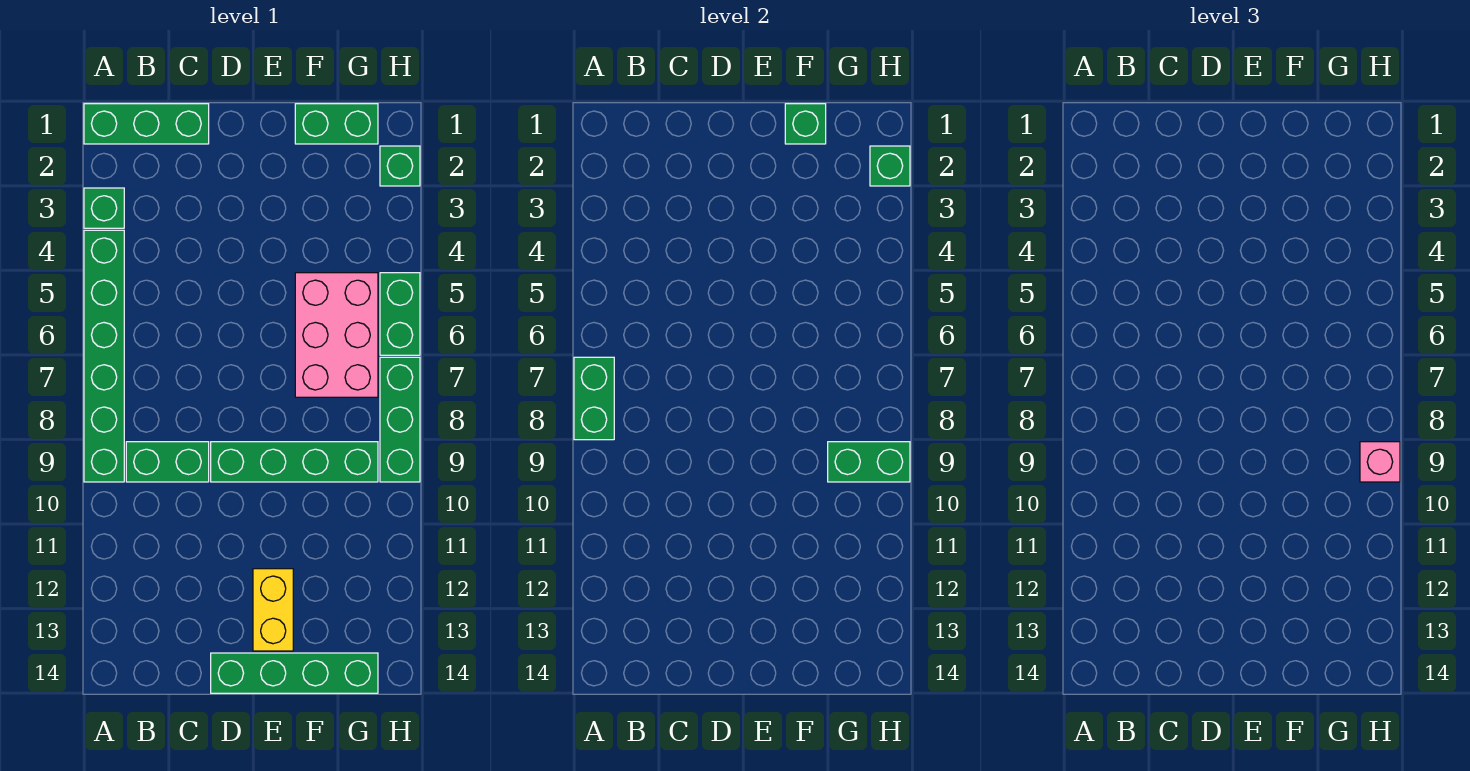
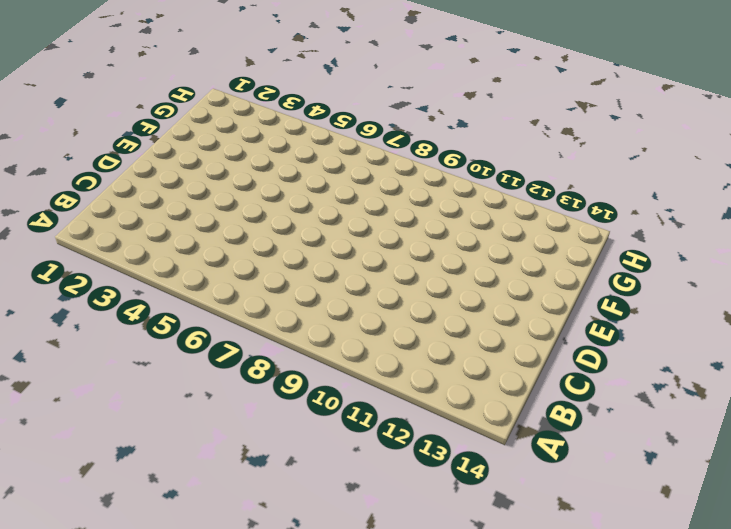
none -> green 1x3 brick [84,104,209,144]
none -> green 1x1 brick [84,188,124,228]
none -> green 1x6 brick [84,230,124,482]

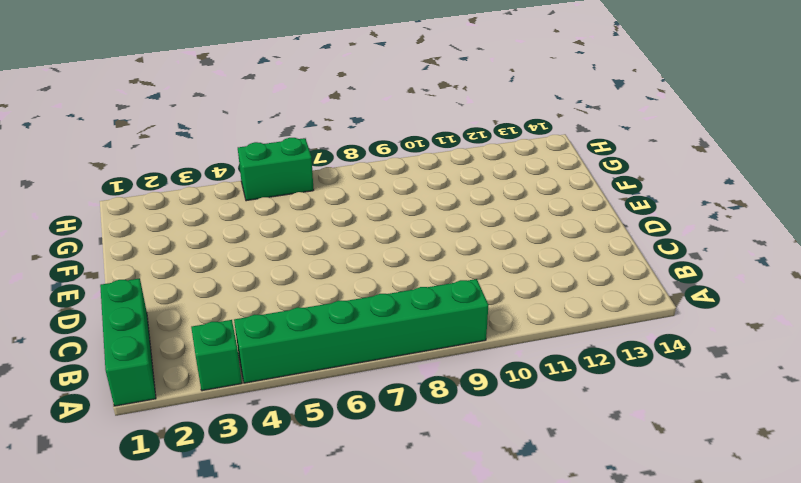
none -> green 1x2 brick [126,442,209,482]
none -> green 1x4 brick [211,442,378,482]
none -> green 1x4 brick [211,653,378,693]

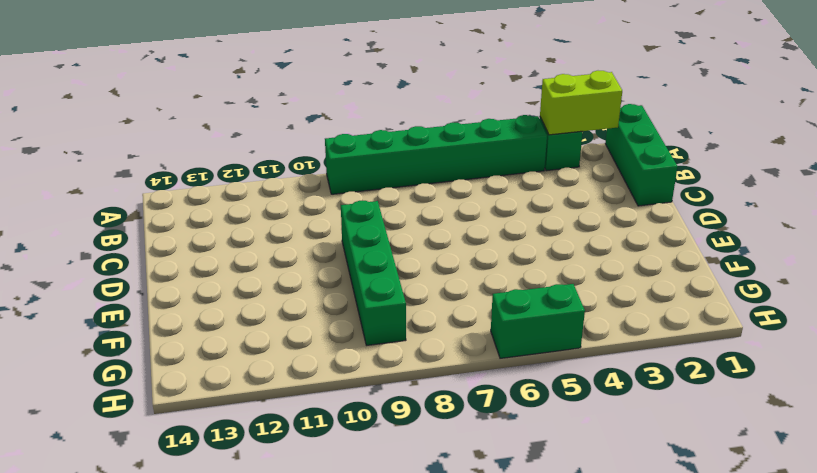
lime 1x2 brick [540,71,622,135] -> none
none -> green 1x2 brick [126,442,209,482]
none -> green 1x4 brick [211,653,378,693]
none -> yellow 1x2 brick [253,569,293,651]

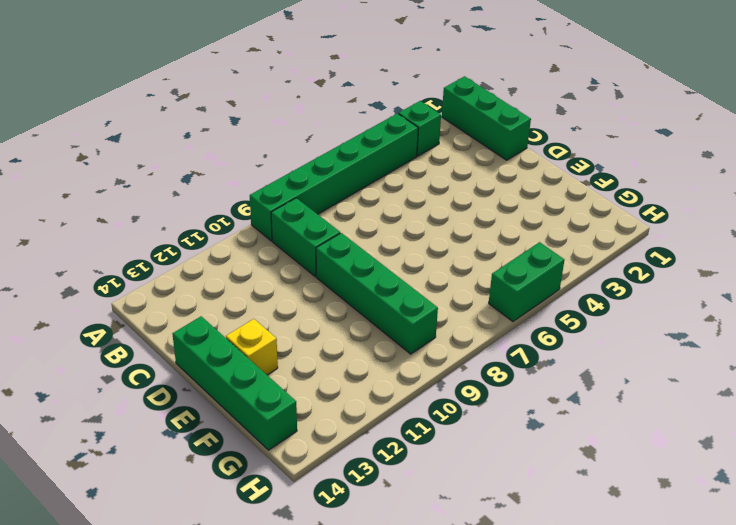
yellow 1x1 brick [226,319,278,375] -> yellow 1x2 brick [253,569,293,651]
none -> green 1x2 brick [295,104,378,144]
none -> pink 2x3 brick [295,273,378,397]
none -> green 1x1 brick [380,146,420,186]

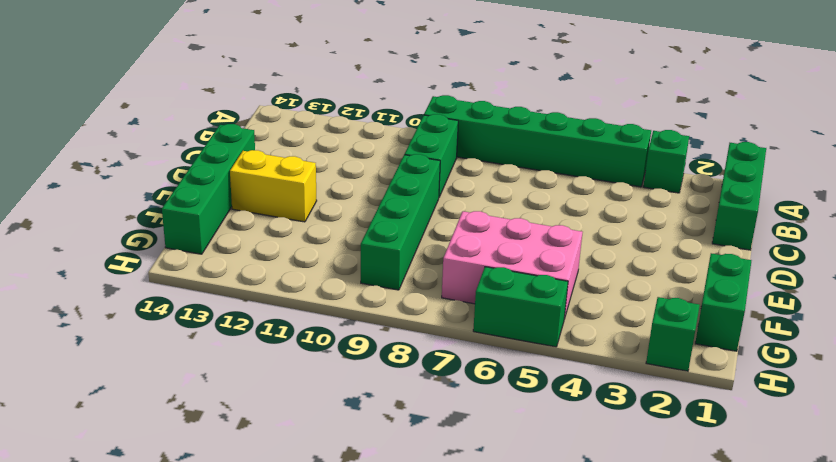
none -> green 1x3 brick [380,357,420,482]
none -> green 1x2 brick [574,357,614,440]
none -> green 1x1 brick [785,104,826,144]

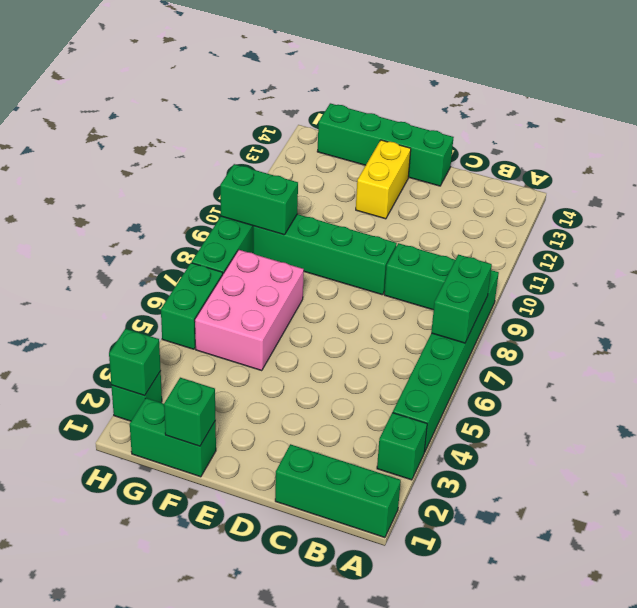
none -> pink 1x1 brick [1360,442,1400,482]

